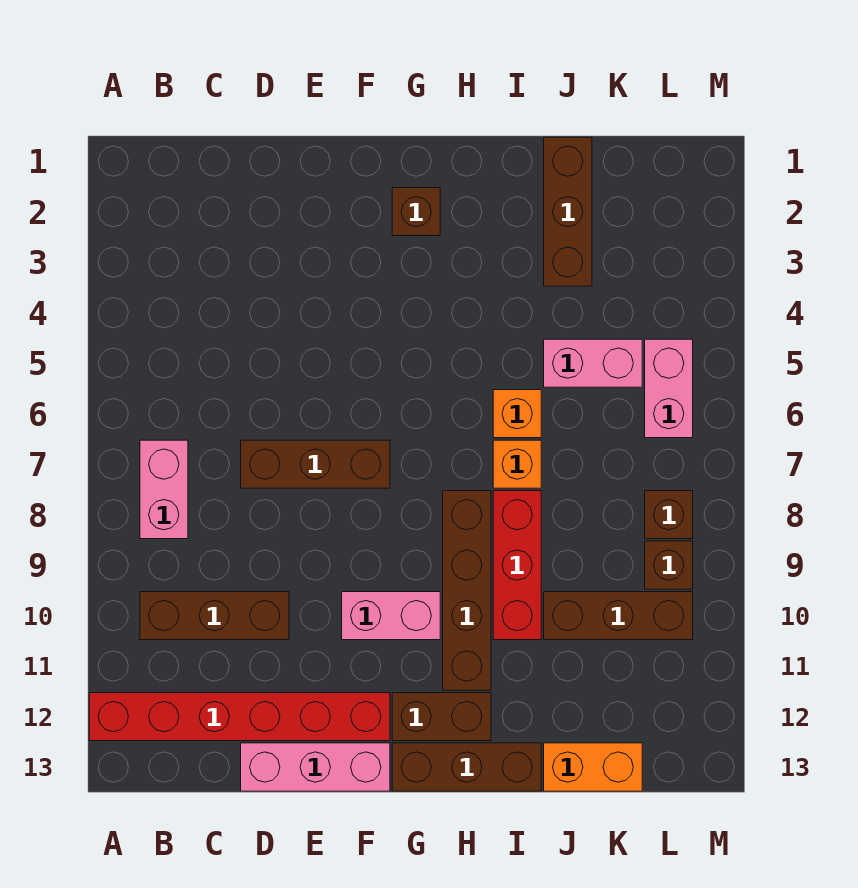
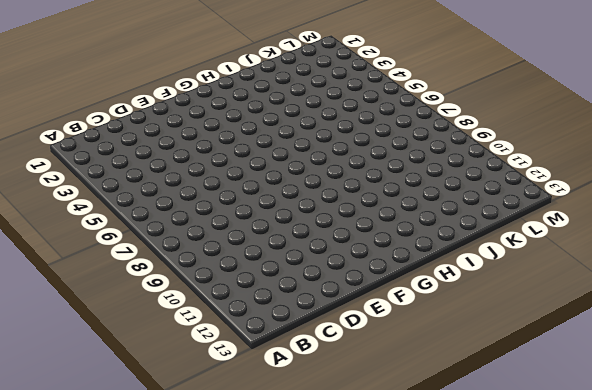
none -> red 1x6 brick [89,693,390,741]
none -> pink 1x2 brick [140,440,188,539]
none -> brown 1x3 brick [140,592,289,640]

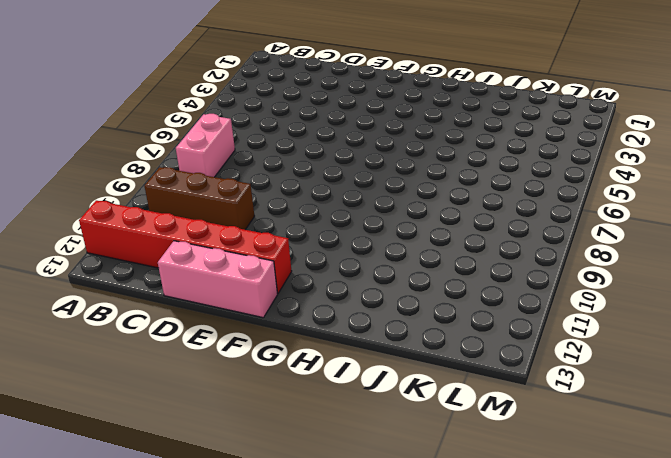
none -> brown 1x3 brick [241,440,390,488]
none -> pink 1x2 brick [342,592,440,640]
none -> brown 1x1 brick [392,188,440,236]

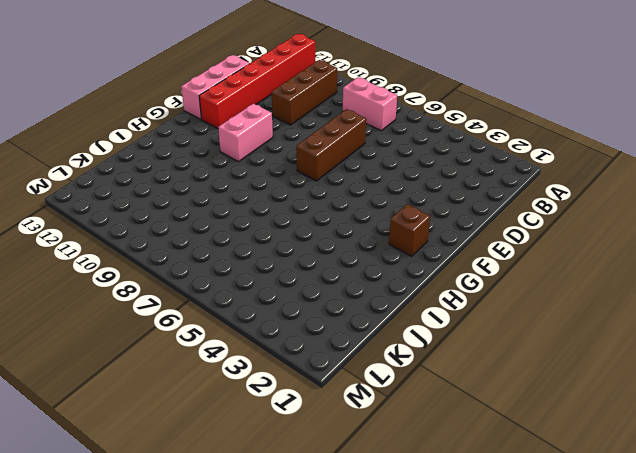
none -> brown 1x2 brick [392,693,491,741]
none -> brown 1x3 brick [392,743,541,791]
none -> brown 1x4 brick [443,491,491,690]

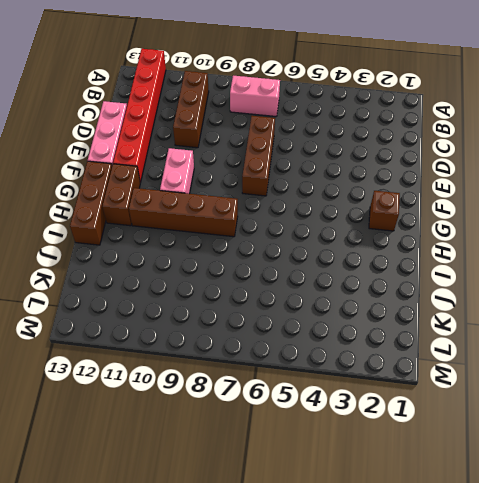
none -> orange 1x1 brick [493,390,541,438]
none -> orange 1x1 brick [493,440,541,488]
none -> red 1x3 brick [493,491,541,640]

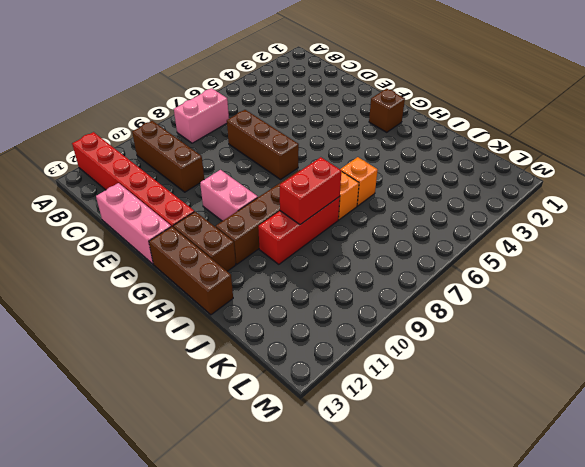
red 1x2 brick [280,157,341,225] -> none
none -> brown 1x3 brick [544,137,592,286]
none -> pink 1x2 brick [544,339,642,387]
none -> brown 1x3 brick [544,592,693,640]

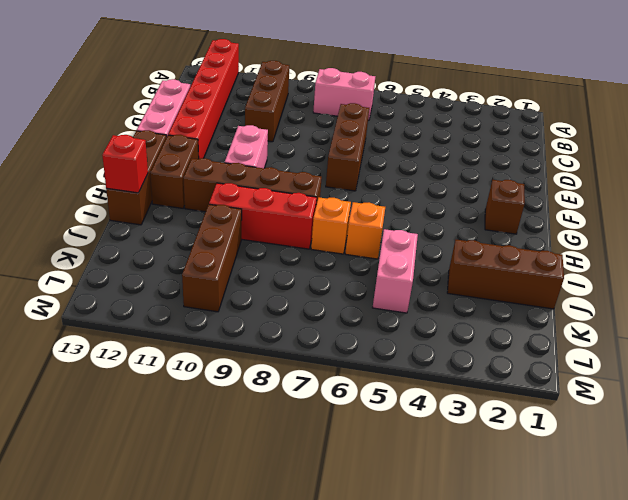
red 1x1 brick [102,135,148,193] -> none
none -> orange 1x2 brick [544,743,642,791]
none -> pink 1x2 brick [645,339,693,438]
none -> brown 1x1 brick [645,491,693,539]

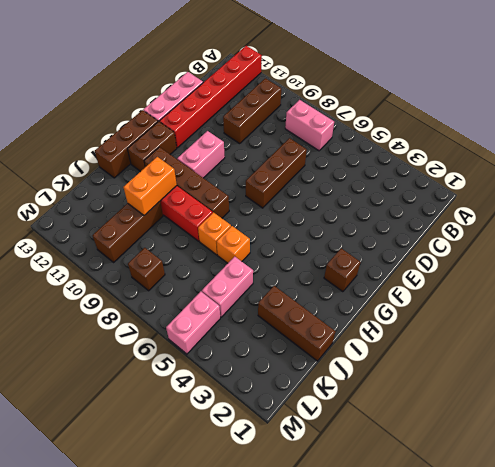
orange 1x2 brick [123,157,177,215] -> orange 1x2 brick moved to [544,743,642,791]
pink 1x2 brick [166,292,220,354] -> pink 1x2 brick turned to [645,339,693,438]
none -> brown 1x1 brick [645,541,693,589]

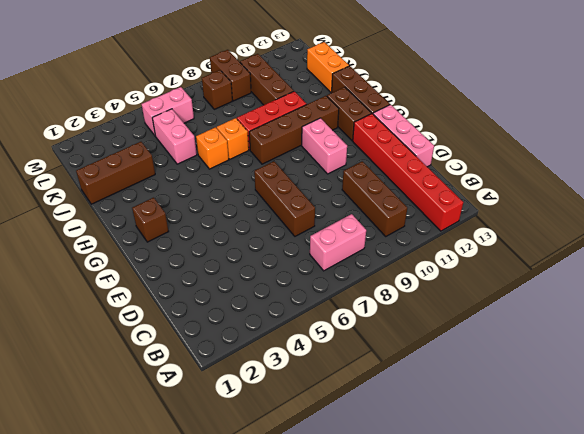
brown 1x2 brick [210,50,251,101] -> brown 1x1 brick [645,541,693,589]

